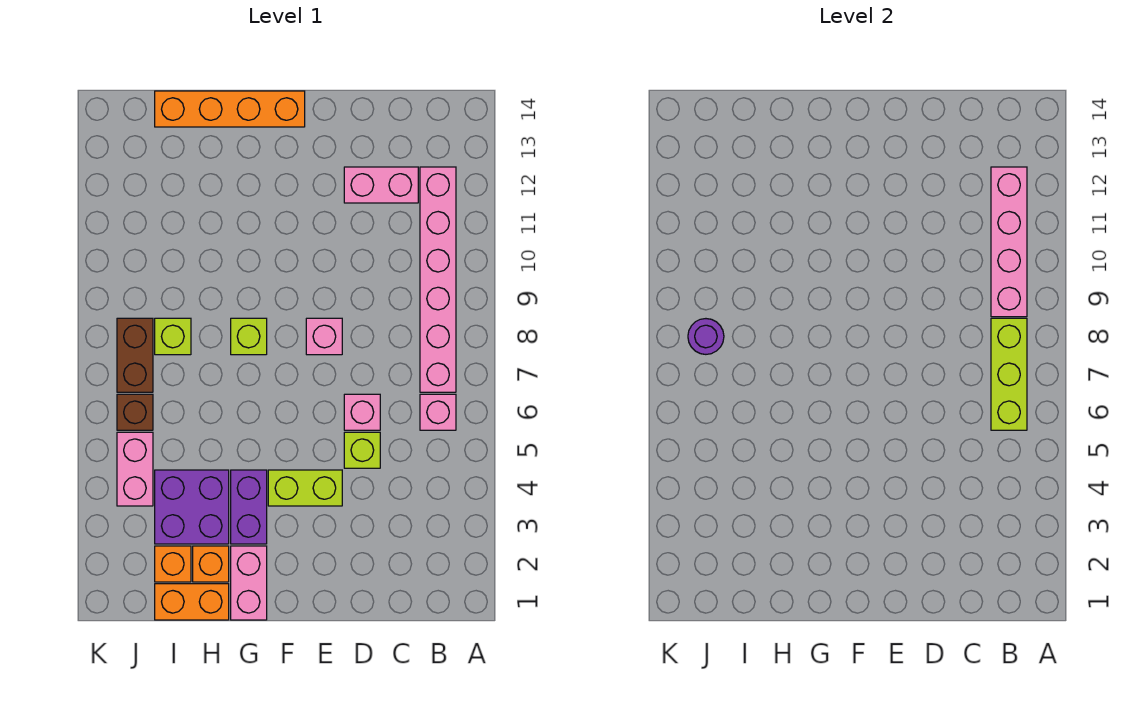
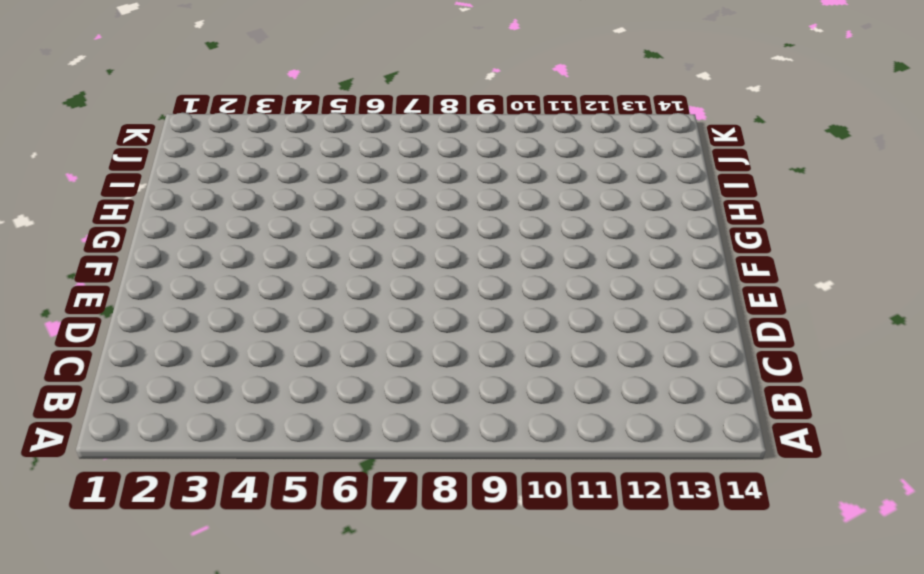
none -> pink 1x1 brick [420,394,456,430]
none -> pink 1x6 brick [420,167,456,392]
none -> pink 1x2 brick [344,167,418,203]

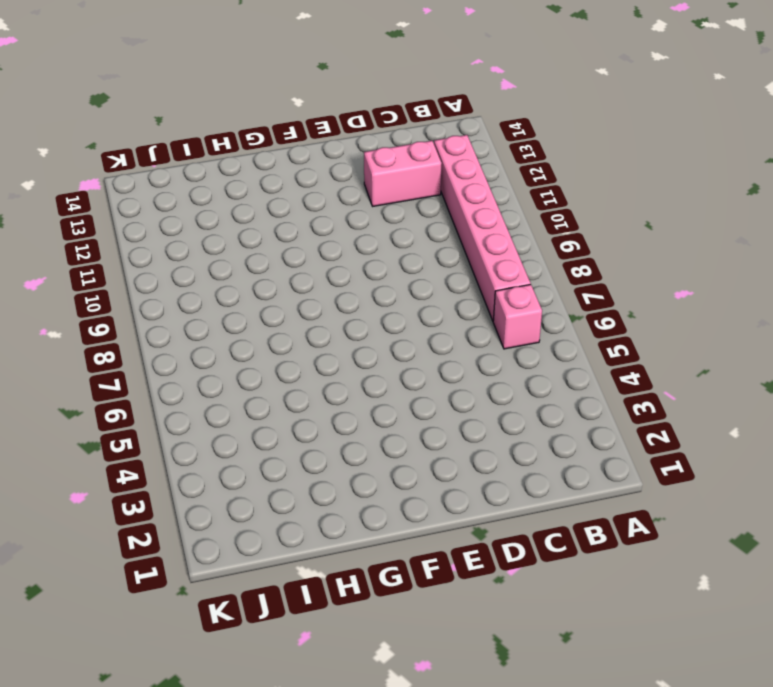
none -> lime 1x1 brick [344,432,380,468]
none -> pink 1x1 brick [344,394,380,430]
none -> lime 1x2 brick [268,470,342,506]

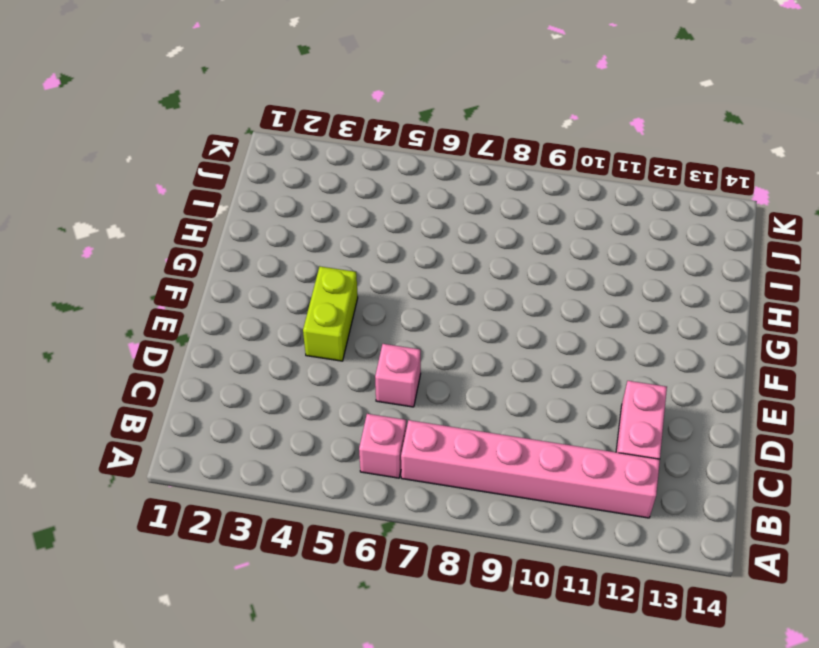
none -> lime 1x1 brick [344,432,380,468]
none -> pink 1x1 brick [306,318,342,355]
none -> orange 1x4 brick [155,91,305,127]

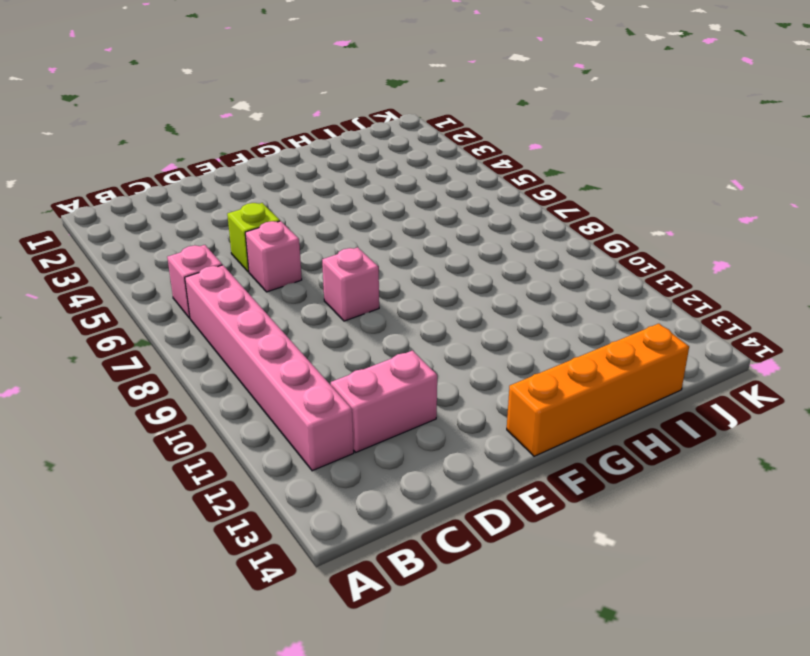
none -> lime 1x2 brick [268,470,342,506]
none -> pink 1x2 brick [231,546,267,620]
none -> purple 1x2 brick [231,470,267,544]

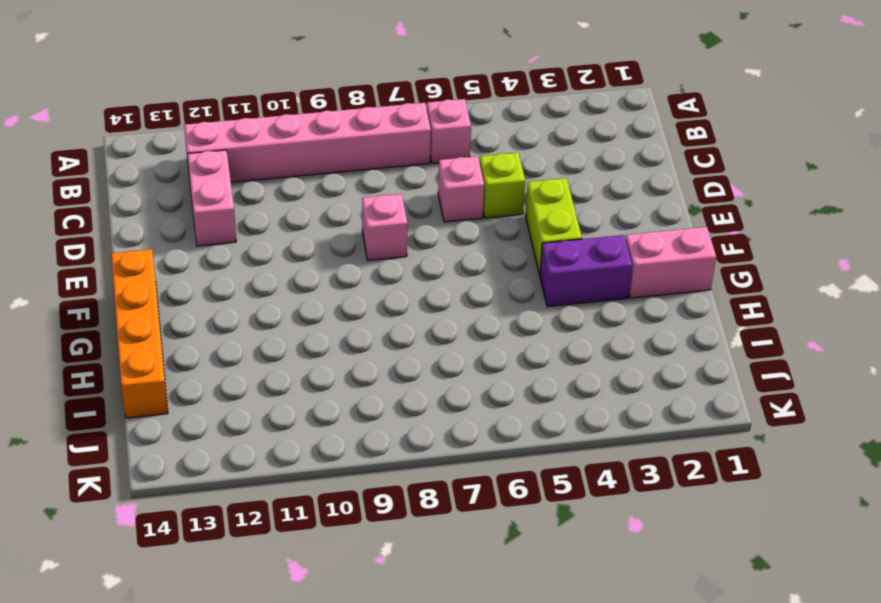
none -> lime 1x1 brick [231,318,267,355]
none -> orange 1x2 brick [155,584,229,620]
none -> orange 1x1 brick [193,546,229,582]

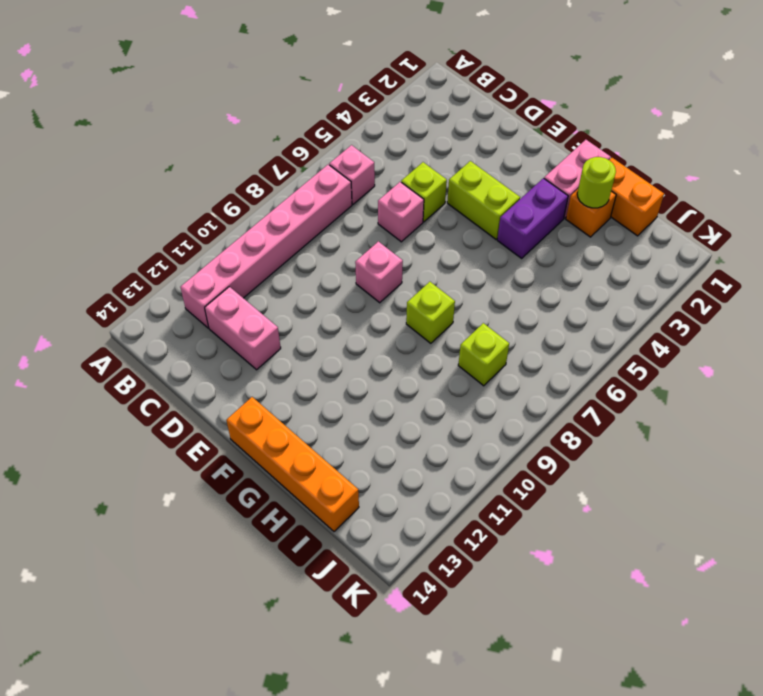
lime 1x1 round brick [577,157,616,208] -> none
none -> purple 2x2 brick [155,470,229,544]
none -> orange 1x1 brick [155,546,191,582]
none -> pink 1x2 brick [117,432,153,506]

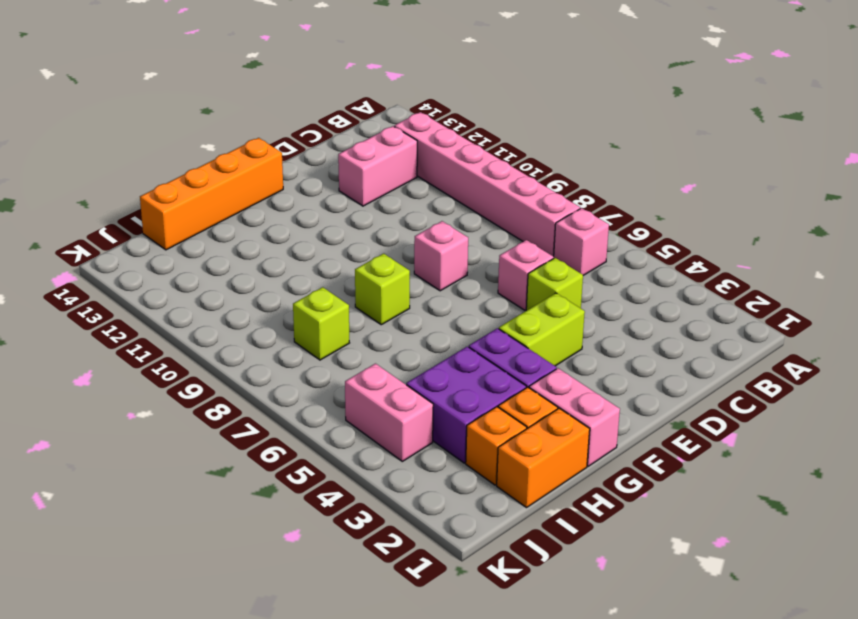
none -> brown 1x1 brick [117,394,153,430]
none -> brown 1x2 brick [117,318,153,392]
none -> lime 1x3 brick [991,318,1027,430]

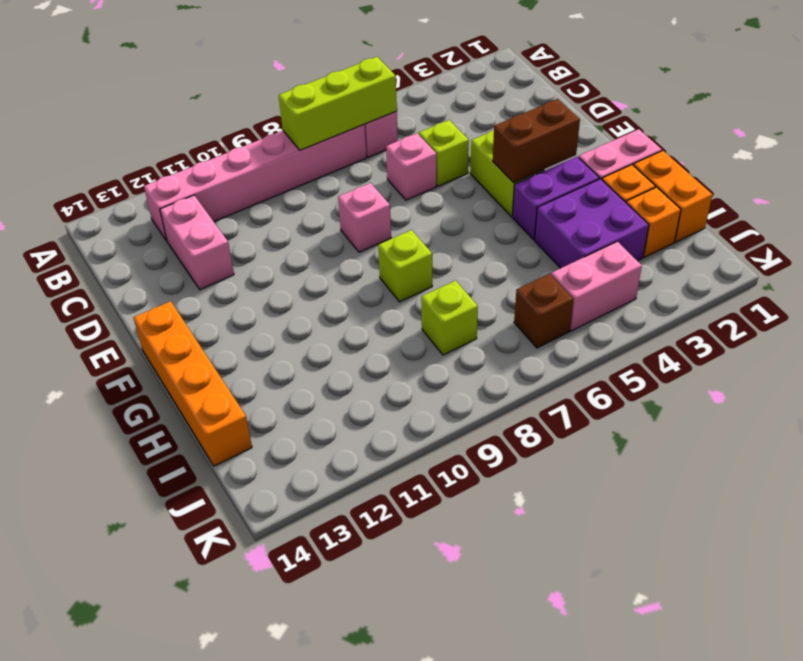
brown 1x2 brick [493,99,580,183] -> brown 1x2 brick moved to [117,318,153,392]
none -> pink 1x4 brick [991,167,1027,317]
none -> purple 1x1 round brick [688,319,724,354]

